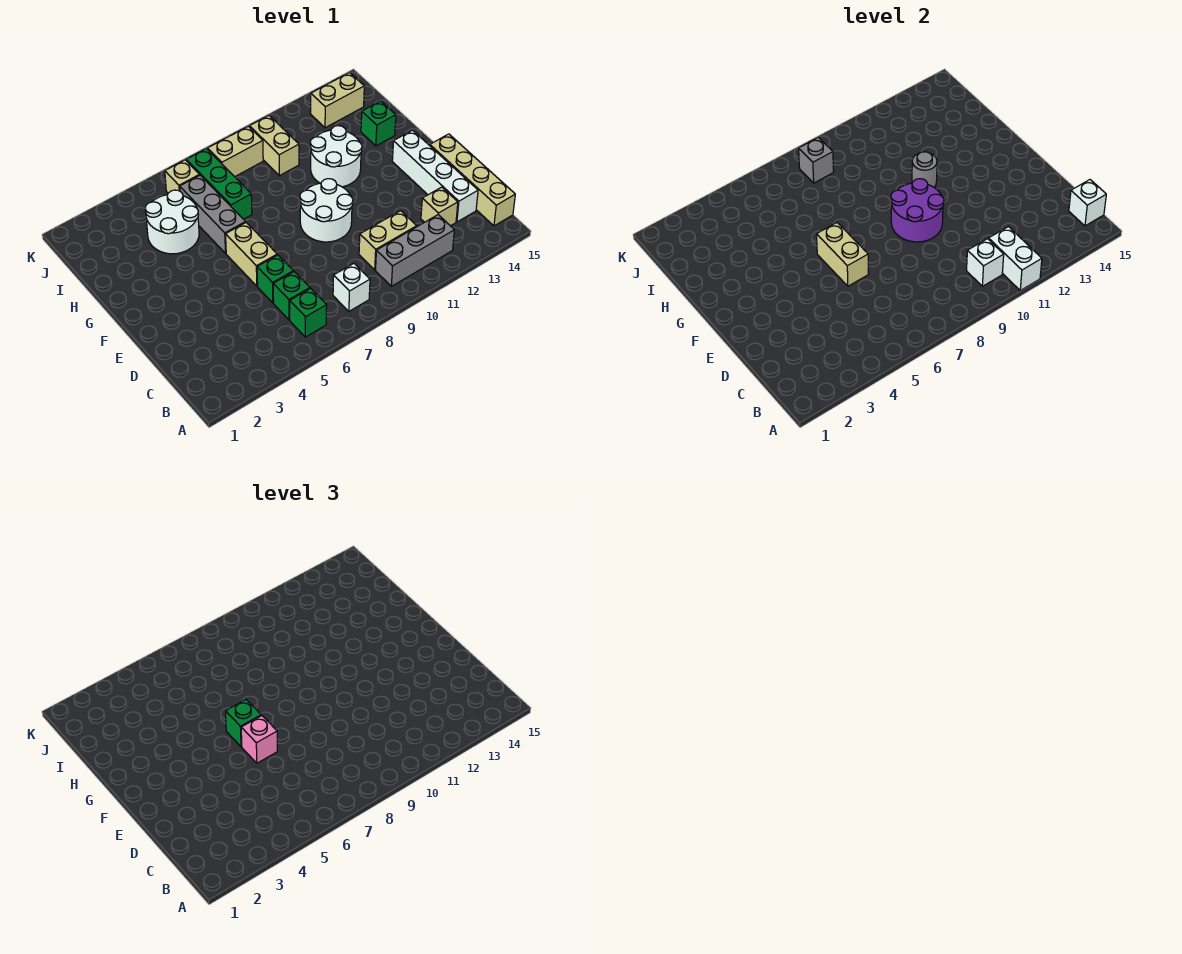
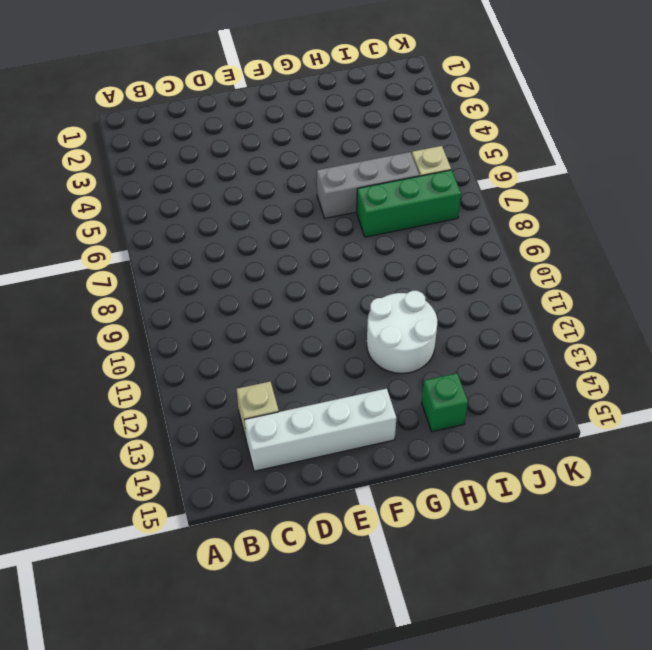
none -> green 1x1 brick [290,288,327,337]
none -> white 1x1 brick [333,264,370,311]
none -> grey 1x3 brick [376,215,454,286]

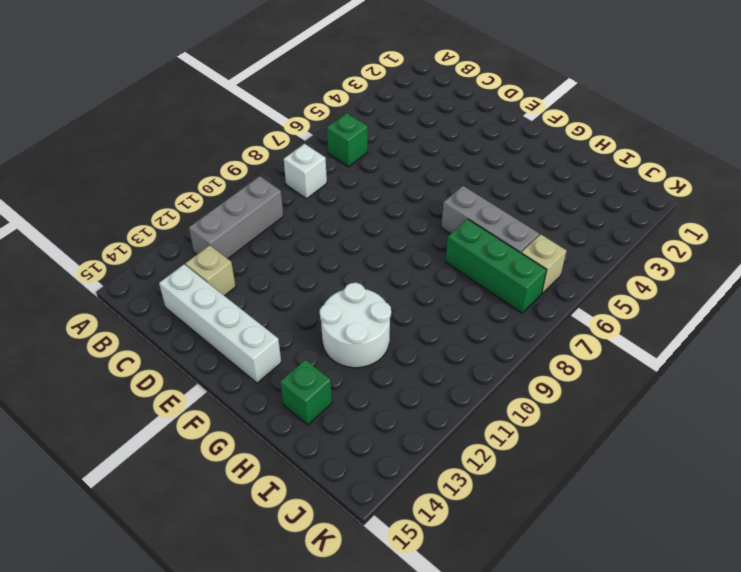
none -> tan 1x4 brick [430,134,515,226]
none -> green 1x1 brick [273,272,310,320]
none -> tan 1x2 brick [359,211,417,270]

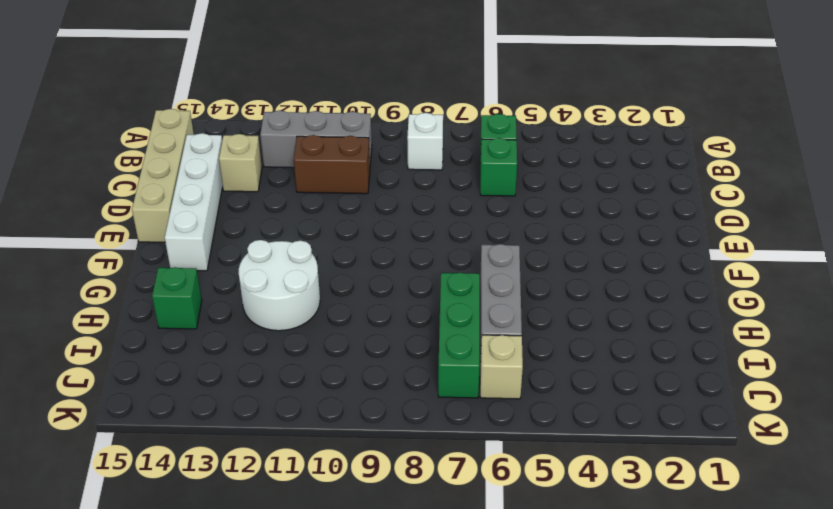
brown 1x2 brick [294,135,370,194] -> tan 1x2 brick [359,211,417,270]
none -> green 1x1 brick [257,255,293,303]
none -> tan 1x2 brick [226,223,277,286]
none -> white 2x2 round brick [300,179,353,242]

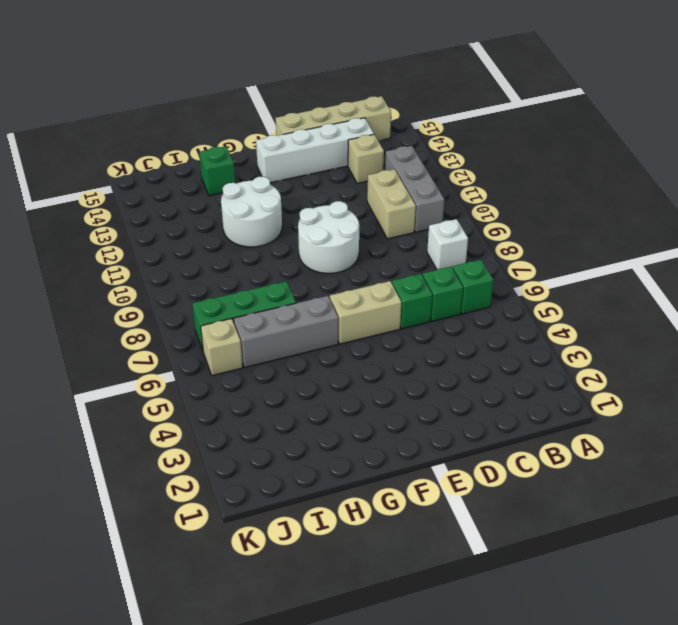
none -> white 2x2 round brick [145,190,199,254]
none -> tan 1x2 brick [249,116,299,176]
none -> tan 1x2 brick [208,126,263,177]

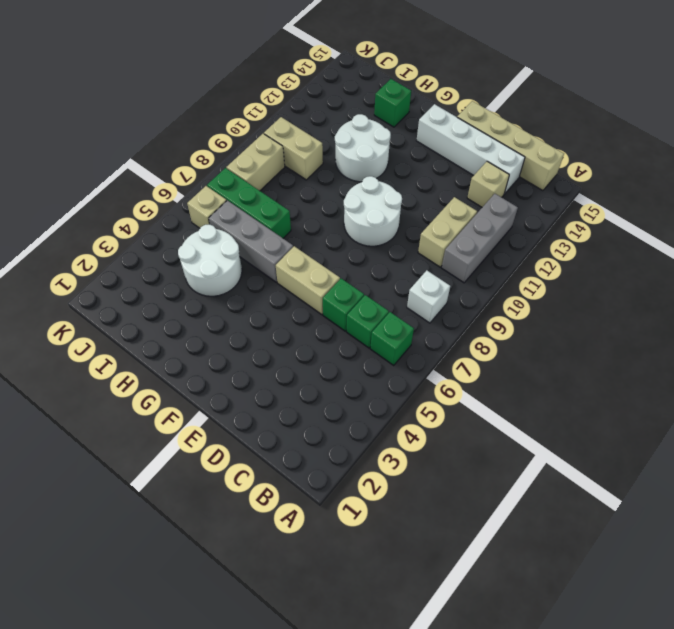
none -> tan 1x2 brick [311,73,364,128]
none -> white 1x2 brick [989,227,1042,290]
none -> white 1x1 brick [967,239,1004,286]

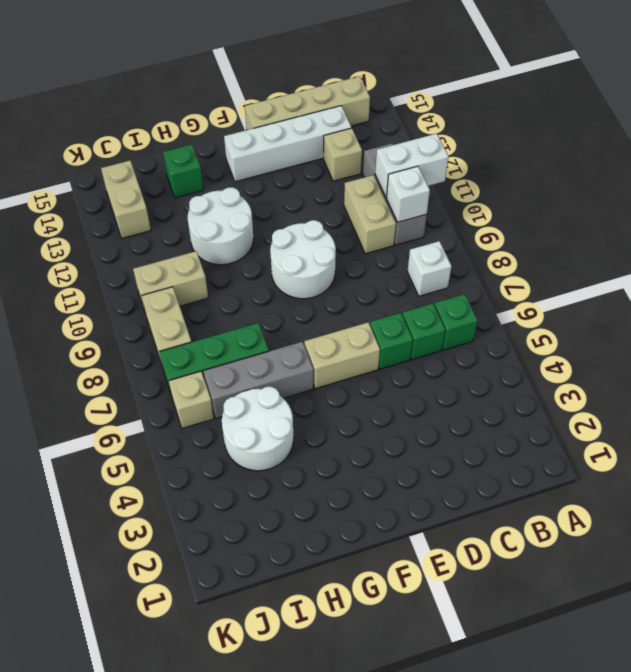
none -> white 1x1 brick [1069,180,1106,226]
none -> tan 1x2 brick [817,223,868,286]
none -> purple 2x2 round brick [891,179,944,242]

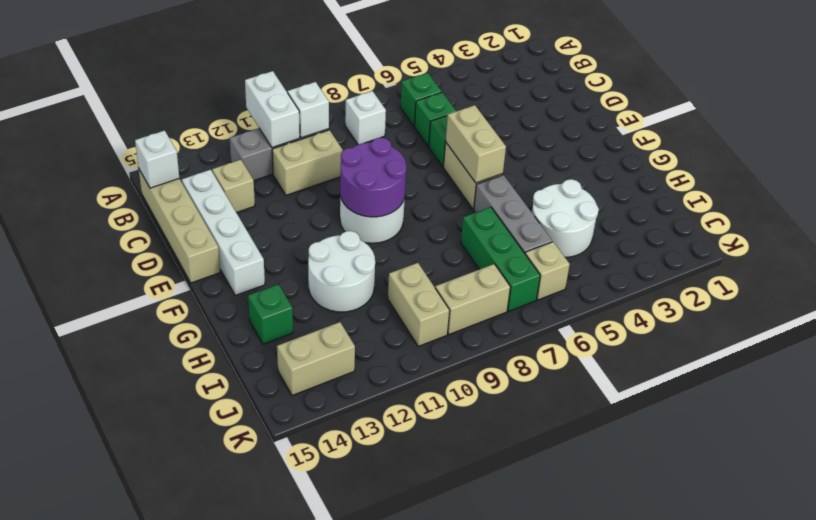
none -> grey 1x1 round brick [912,152,937,187]
none -> grey 1x1 brick [799,138,834,183]
none -> pink 1x1 brick [241,716,277,763]

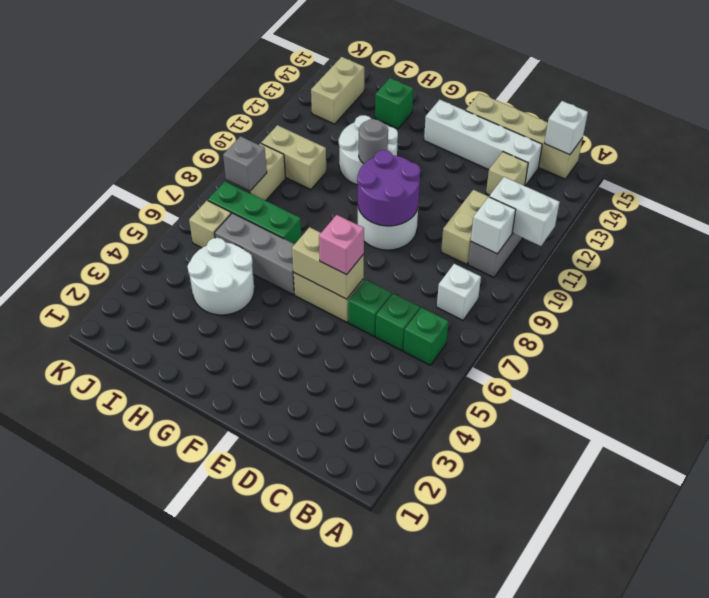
none -> green 1x1 brick [226,700,261,747]

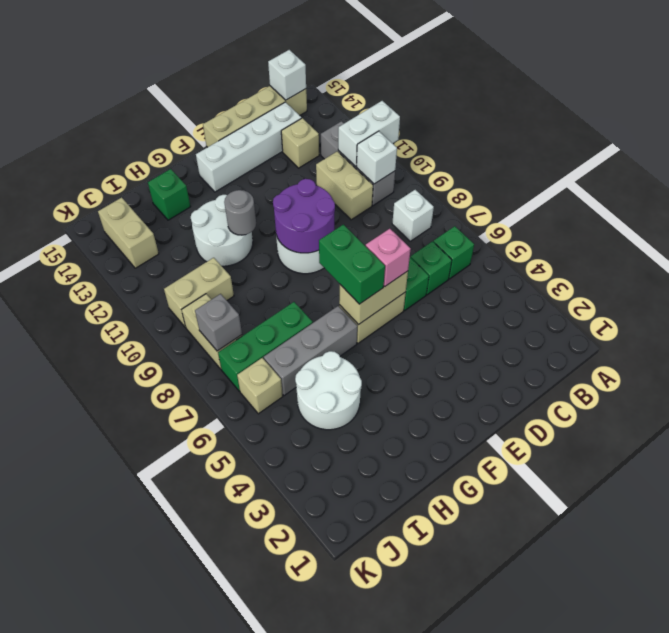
green 1x2 brick [319,225,385,304] -> green 1x1 brick [226,700,261,747]

